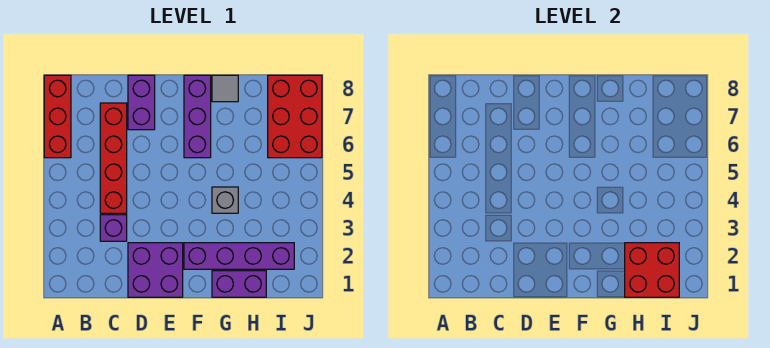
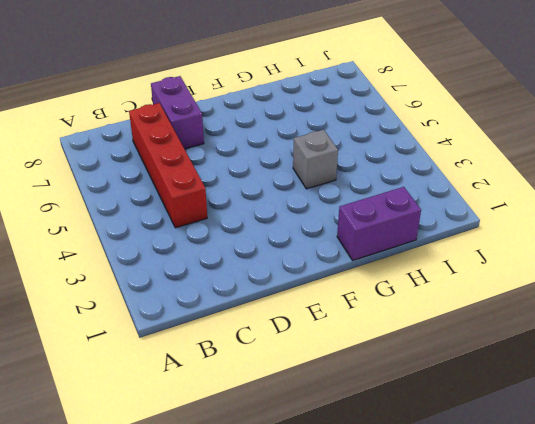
none -> red 1x3 brick [44,75,71,158]
none -> purple 1x1 brick [100,215,127,241]
none -> purple 2x2 brick [128,243,183,297]

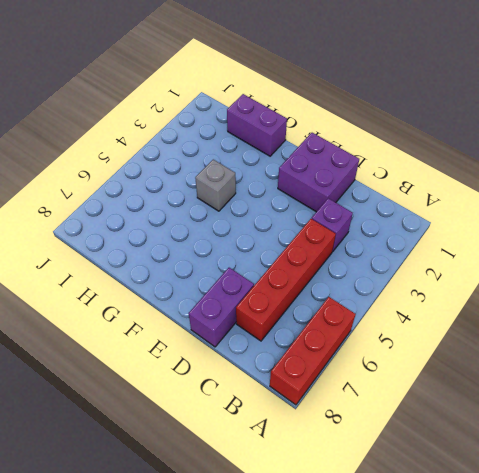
none -> purple 1x4 brick [184,243,294,269]
none -> purple 1x3 brick [184,75,211,158]
none -> grey 1x1 tile [212,75,238,102]

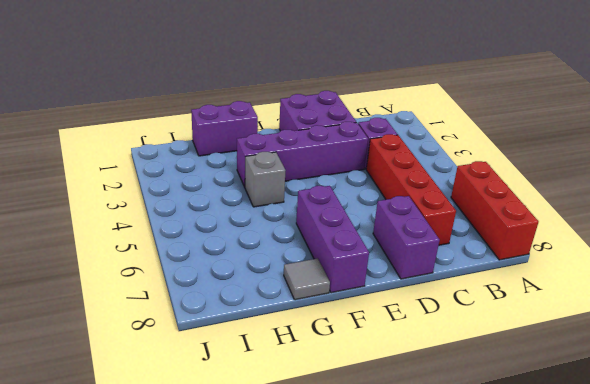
purple 1x4 brick [237,122,368,187] -> purple 1x4 brick moved to [184,243,294,269]
none -> red 2x3 brick [268,75,322,158]
none -> red 2x2 brick [625,243,679,297]

